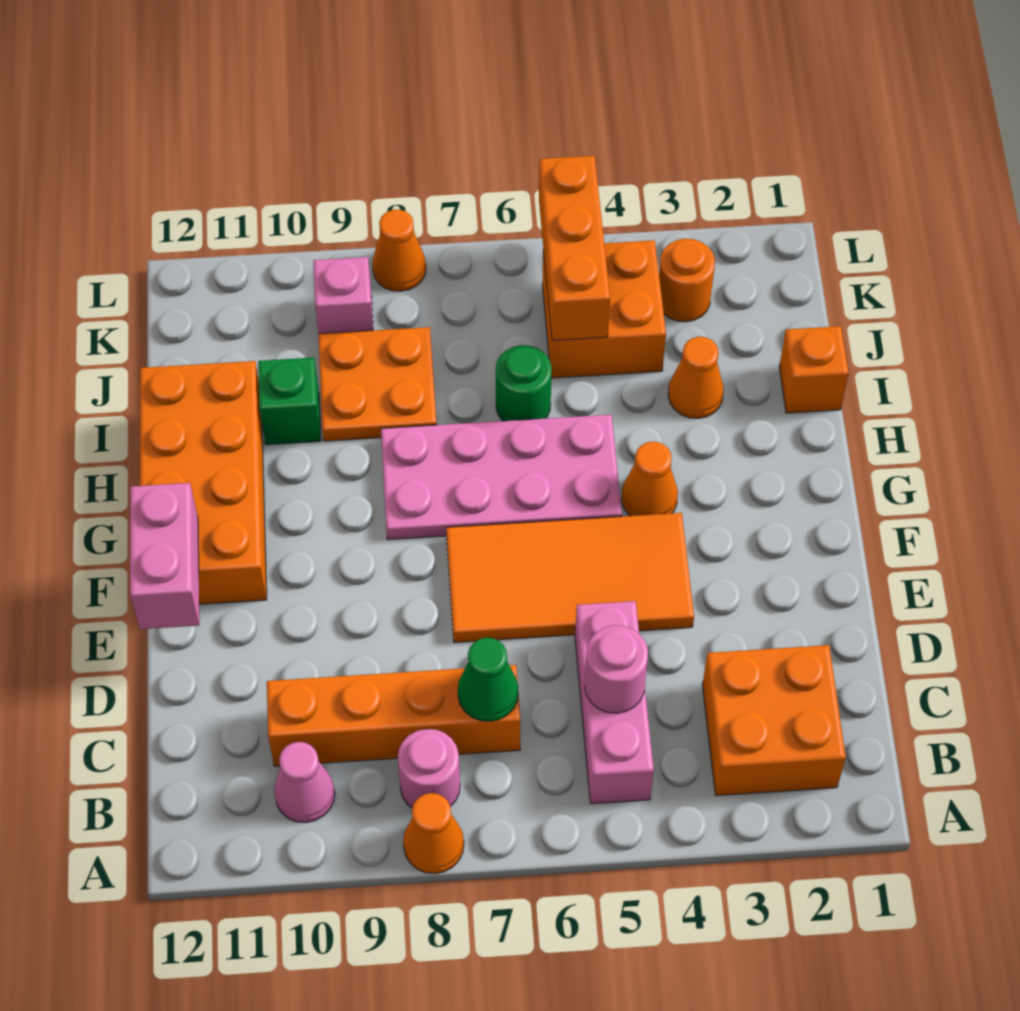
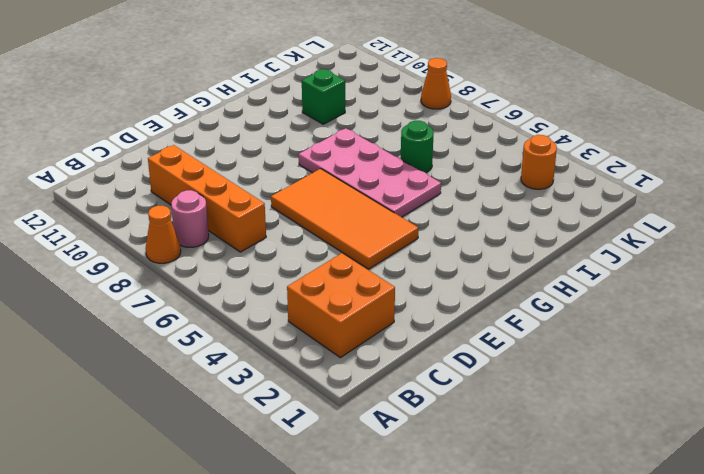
none -> pink 1x3 brick [575,601,654,804]
none -> pink 1x1 cone [274,742,335,823]
none -> orange 2x4 brick [140,361,267,604]

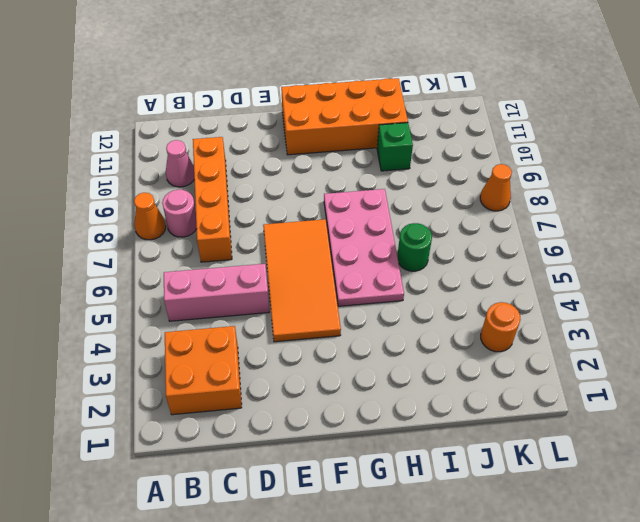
none -> orange 1x1 cone [621,442,678,516]
none -> orange 1x1 brick [779,326,849,413]
none -> orange 1x1 cone [668,337,724,418]

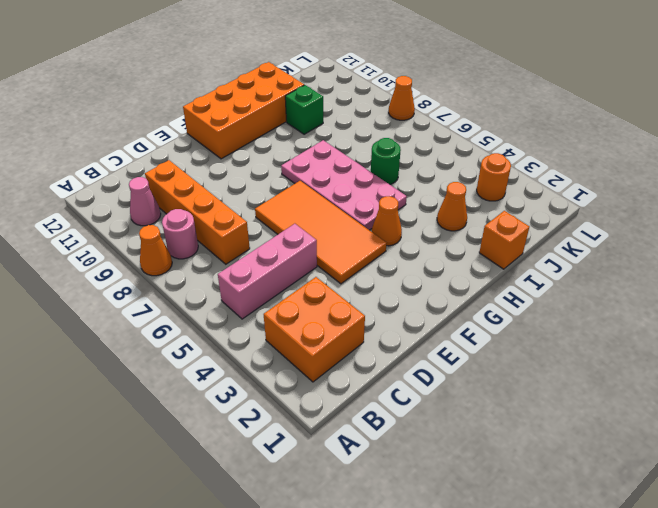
none -> orange 2x2 plate [318,327,437,441]
none -> orange 2x2 brick [542,240,666,378]
none -> pink 1x1 brick [313,257,373,334]

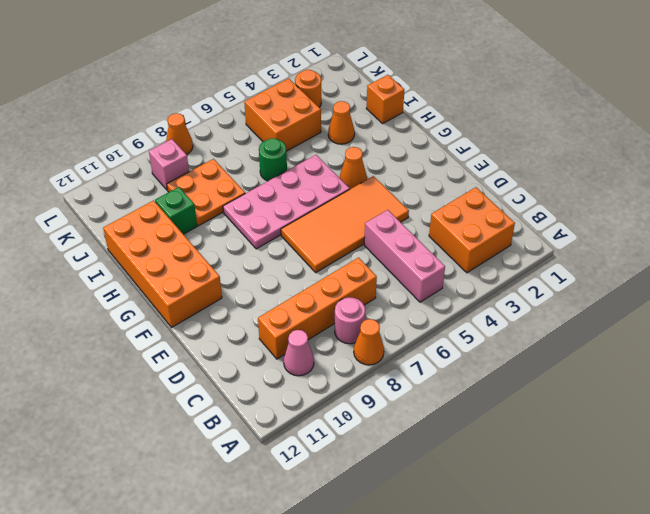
none -> pink 1x1 round brick [585,625,648,713]
none -> green 1x1 cone [458,638,518,721]
none -> pink 1x2 brick [130,483,199,629]

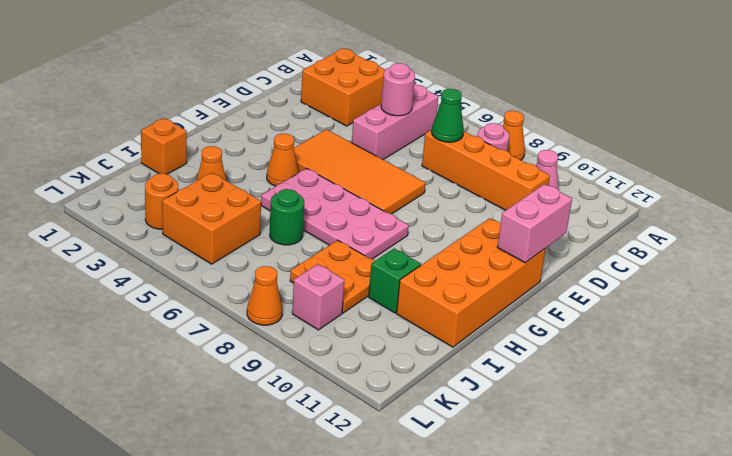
none -> orange 1x3 brick [539,156,610,341]

